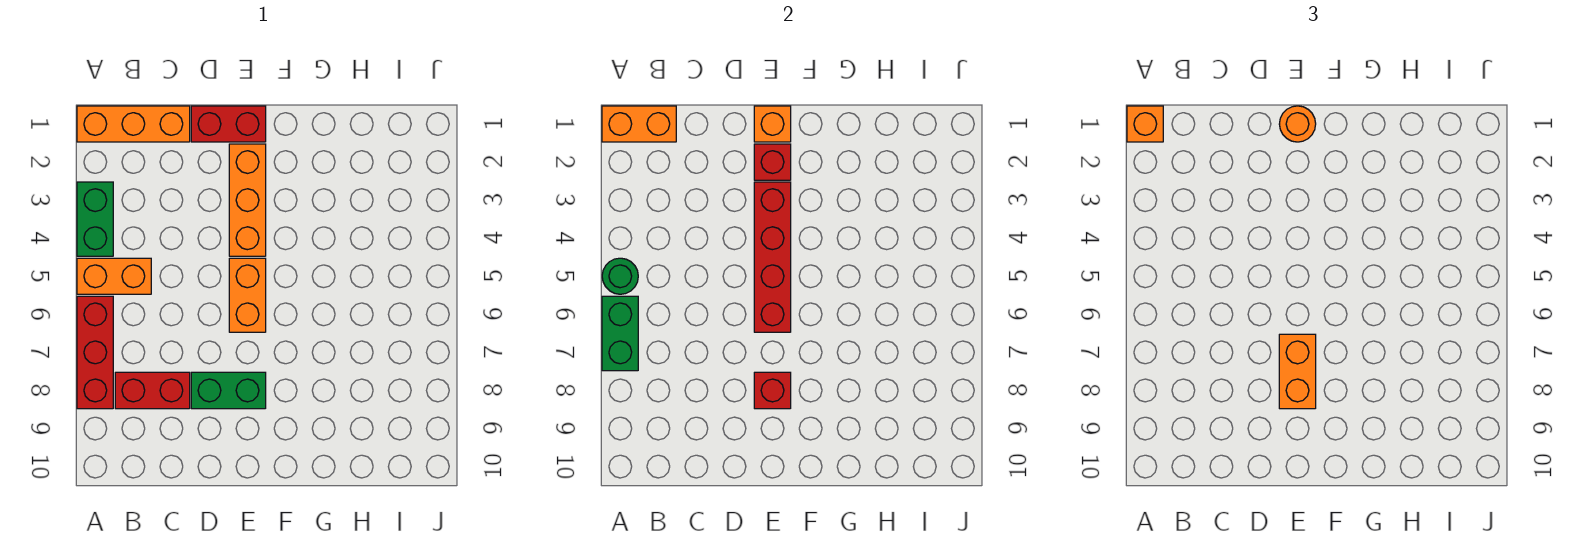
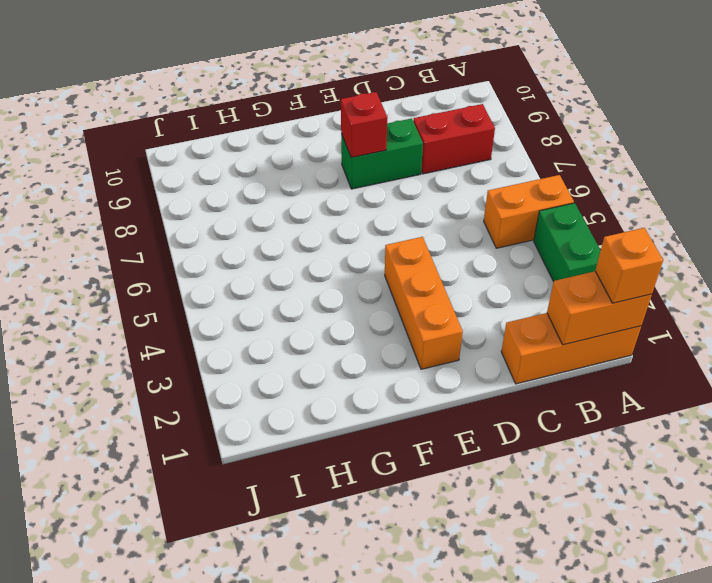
none -> red 1x3 brick [77,296,113,409]
none -> red 1x2 brick [191,106,266,142]
none -> orange 1x2 brick [229,258,266,332]

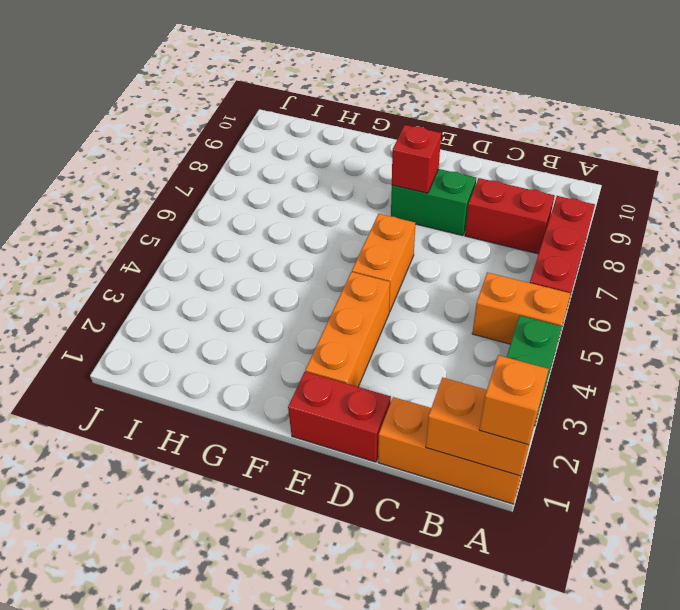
none -> green 1x1 round brick [602,258,638,294]
none -> green 1x2 brick [602,296,638,371]
none -> orange 1x1 brick [754,106,791,142]

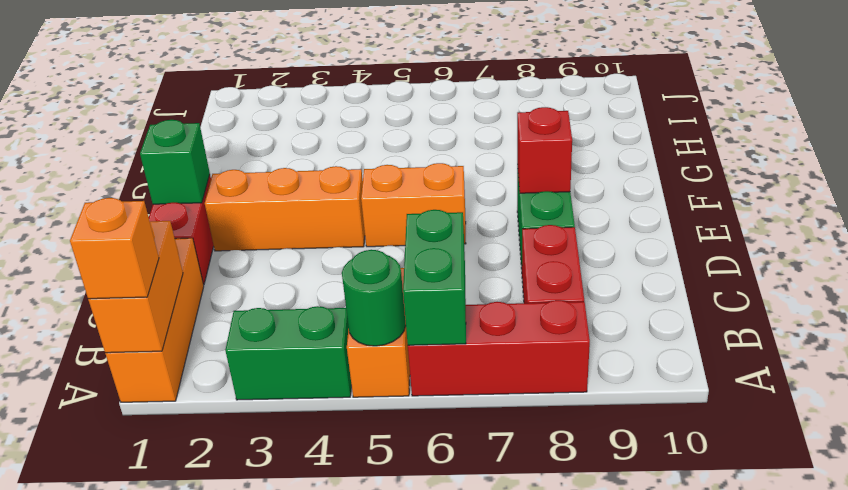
green 1x2 brick [403,210,466,345] -> green 1x2 brick turned to [602,296,638,371]
green 1x1 brick [140,120,210,204] -> orange 1x1 brick [754,106,791,142]
none -> red 1x1 brick [754,144,791,180]
none -> red 1x4 brick [754,182,791,332]
none -> orange 1x1 round brick [1279,106,1316,142]

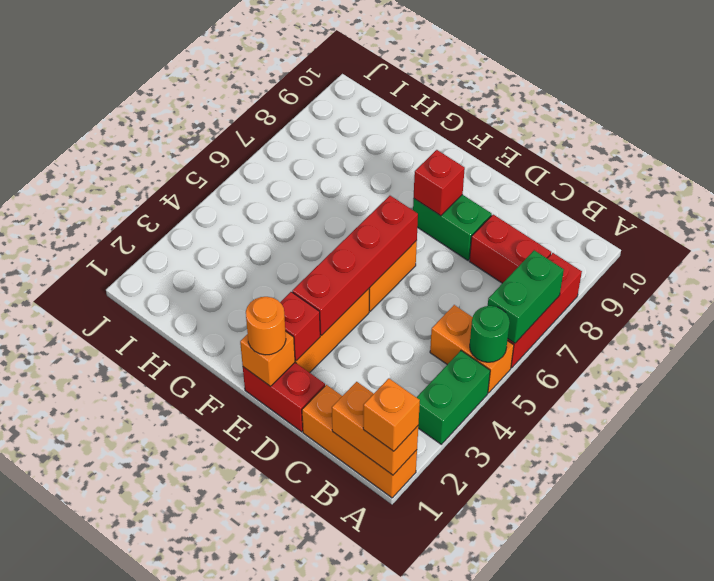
none -> orange 1x2 brick [1279,334,1316,409]

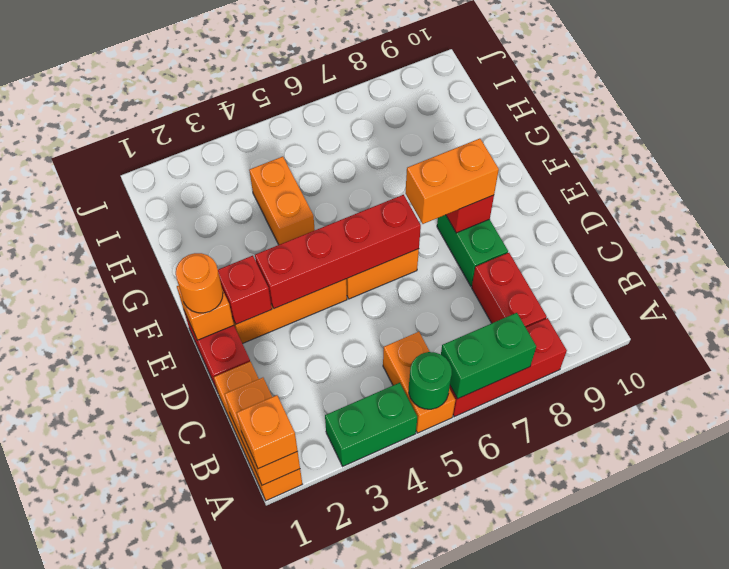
orange 1x2 brick [249,157,315,245] -> none

